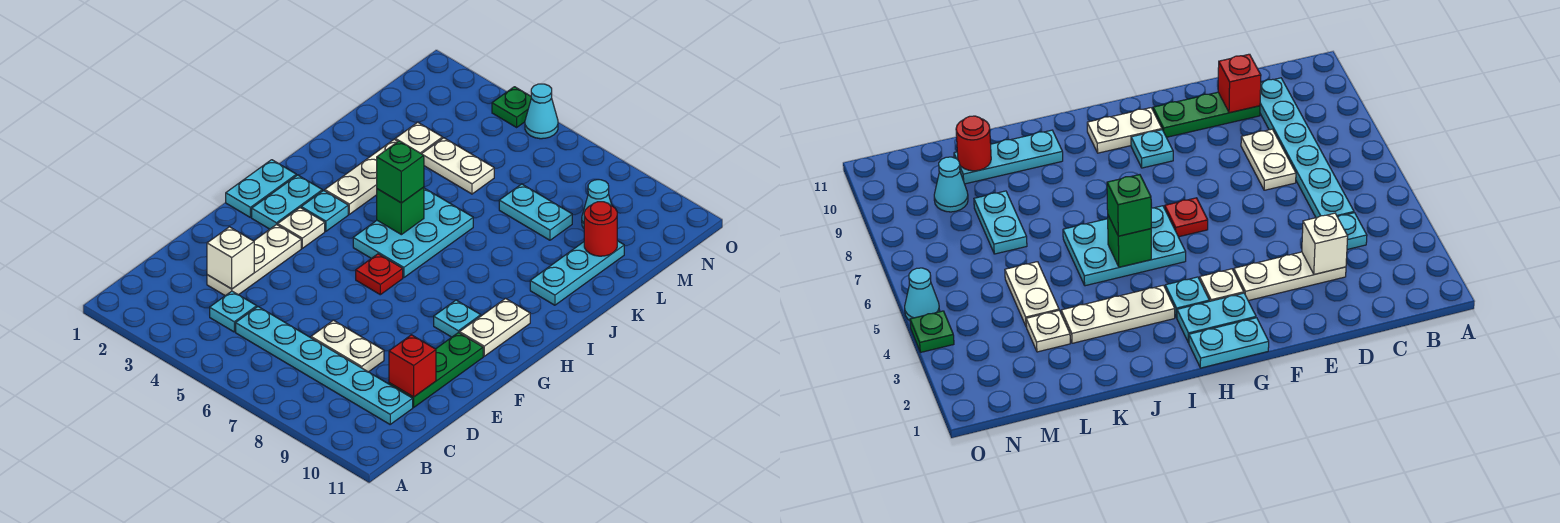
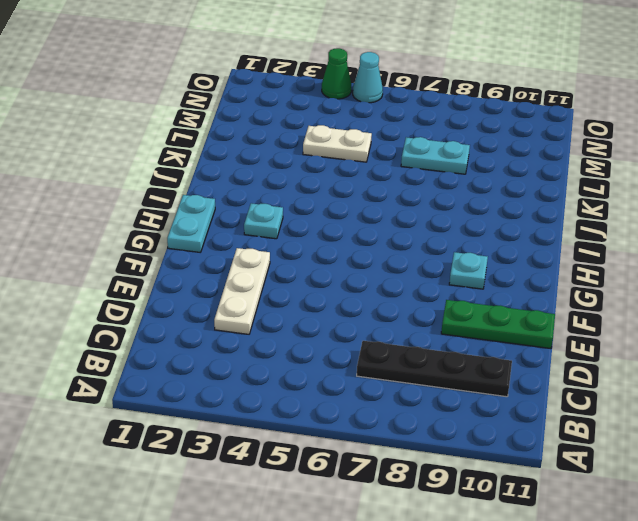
black 1x4 plate [357,341,512,397] -> cyan 1x6 plate [236,307,413,424]
green 1x3 plate [441,300,555,349] -> green 1x3 plate turned to [389,332,483,407]
green 1x1 cone [322,48,351,99] -> green 1x1 plate [492,87,531,127]
none -> cyan 1x1 plate [210,291,257,332]
none -> white 1x2 plate [311,320,384,372]
none -> cyan 1x2 plate [252,175,322,229]

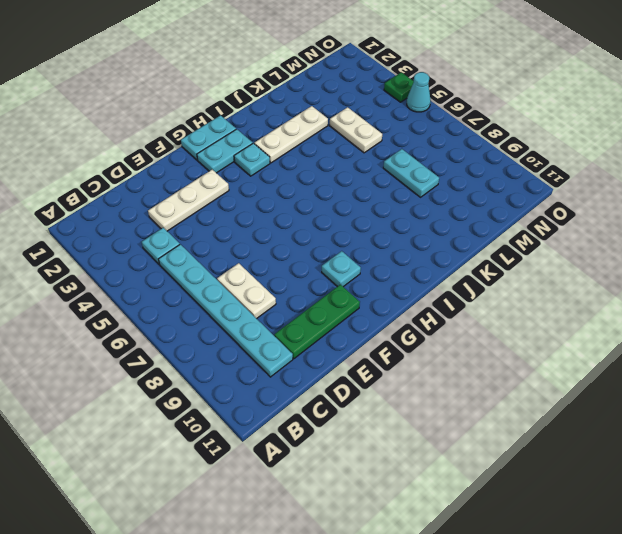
none -> white 1x1 plate [278,208,325,248]
none -> red 1x1 plate [356,254,403,295]
none -> white 1x2 plate [460,298,530,356]

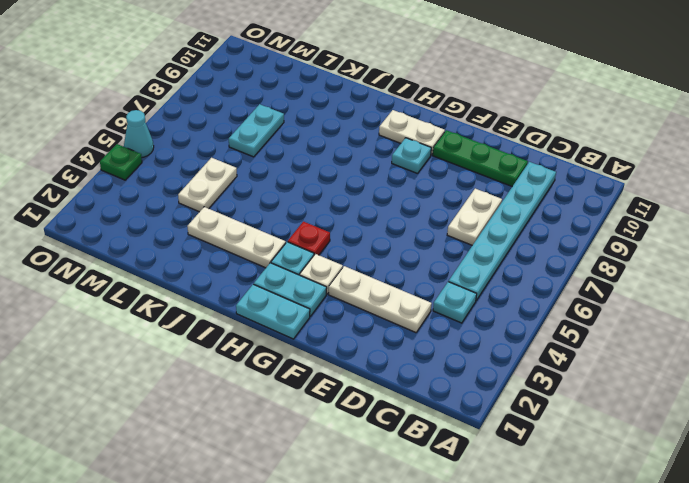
red 1x1 plate [288,222,330,255] -> red 1x1 plate moved to [356,254,403,295]
none -> cyan 2x3 plate [353,188,473,278]
none -> cyan 1x3 plate [530,241,624,305]
none -> white 1x1 plate [395,122,443,154]

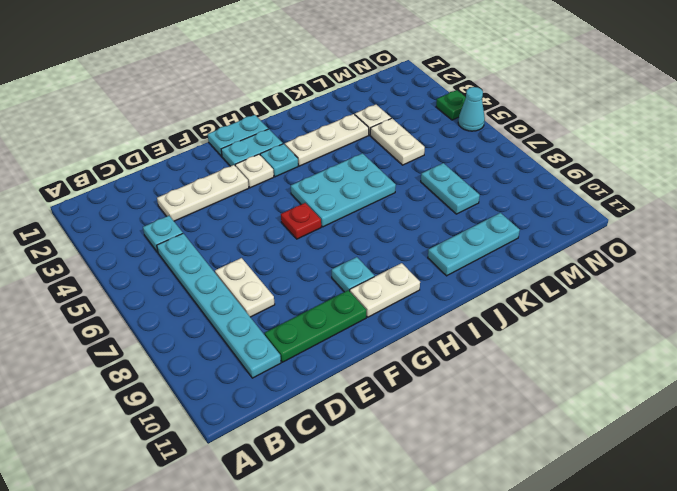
none -> cyan 1x1 cone [582,180,612,228]
none -> white 1x1 brick [207,227,254,289]
none -> red 1x1 brick [389,335,436,397]

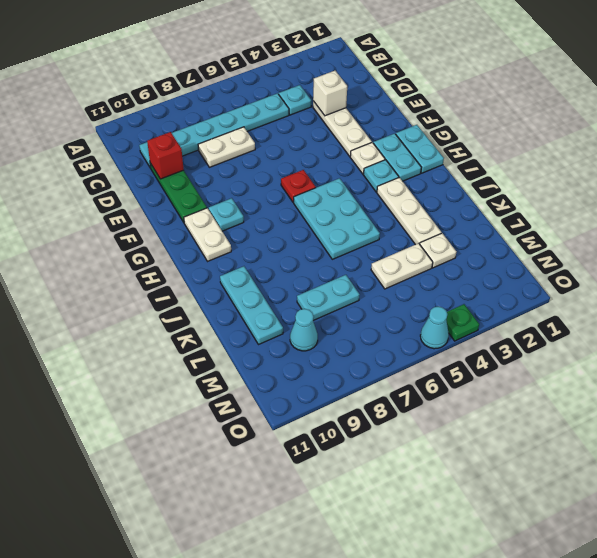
none -> green 1x1 brick [377,187,424,235]
none -> red 1x1 round brick [584,202,617,256]
none -> green 1x1 brick [377,141,424,203]

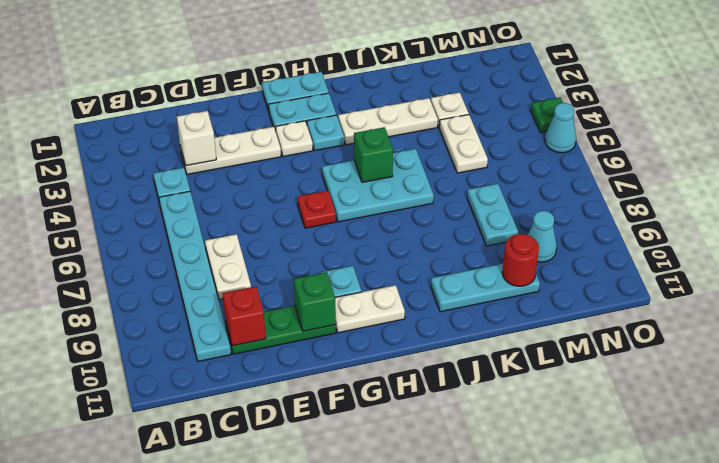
green 1x1 brick [294,272,336,331] -> green 1x1 brick moved to [377,141,424,203]

